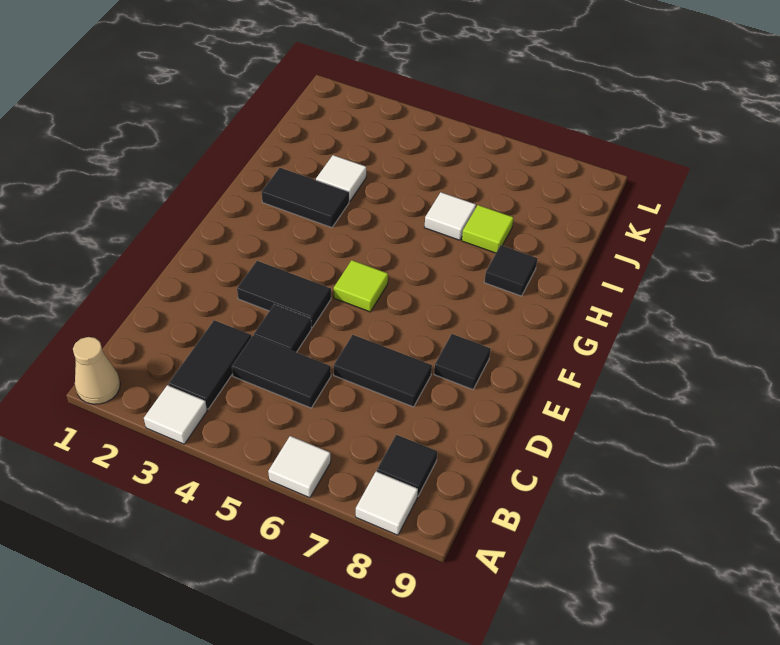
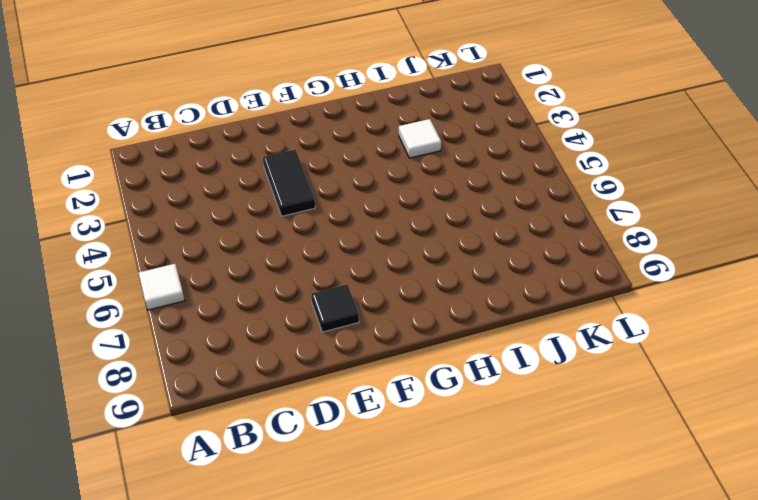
none -> tan 1x1 cone [73,337,120,404]
none -> white 1x1 tile [144,385,207,444]
none -> white 1x1 tile [356,471,418,535]

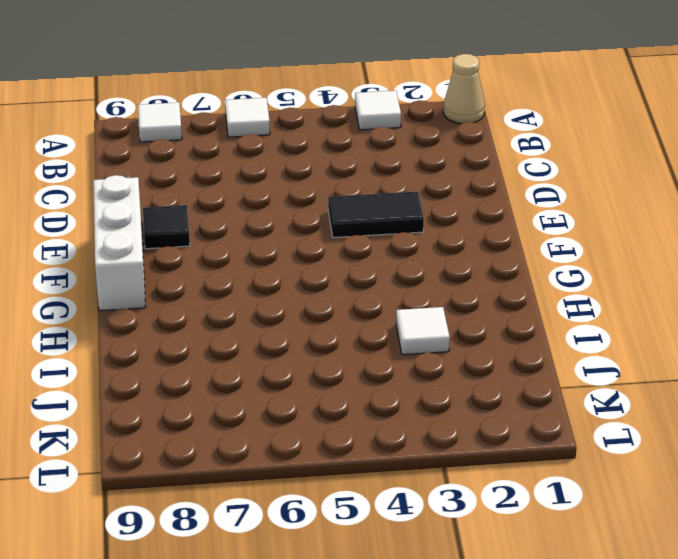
white 1x3 brick [93,175,145,311] -> none
none -> black 1x2 tile [169,320,251,409]
none -> black 1x1 tile [377,435,437,496]
none -> black 1x2 tile [232,336,331,408]

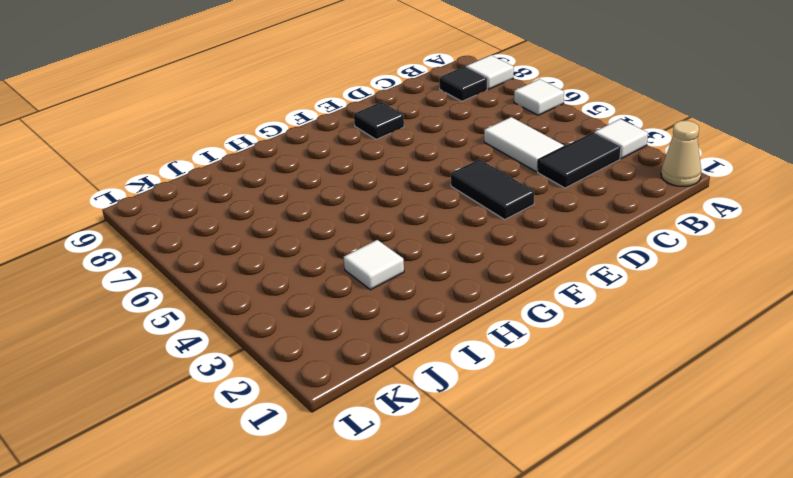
white 1x2 tile [484,117,564,172] -> black 1x2 tile [232,336,331,408]
none -> black 1x1 tile [254,305,312,352]
none -> black 1x2 tile [334,335,432,407]
none -> lime 1x1 tile [334,260,388,312]

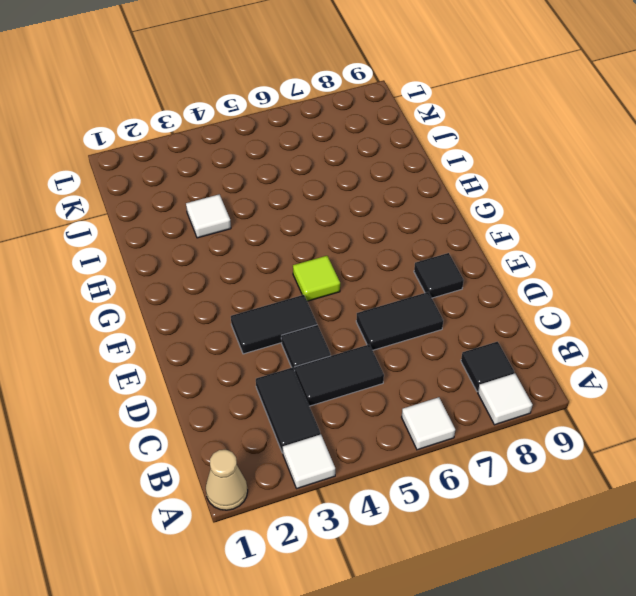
none -> black 1x2 tile [262,168,349,228]
none -> black 1x1 tile [484,245,538,296]
none -> white 1x1 tile [424,192,476,240]

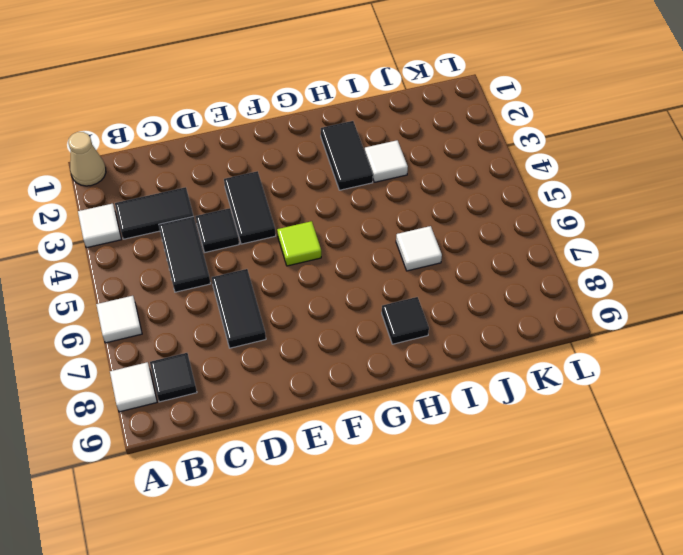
none -> black 1x1 tile [434,334,491,389]
none -> lime 1x1 tile [462,205,514,253]

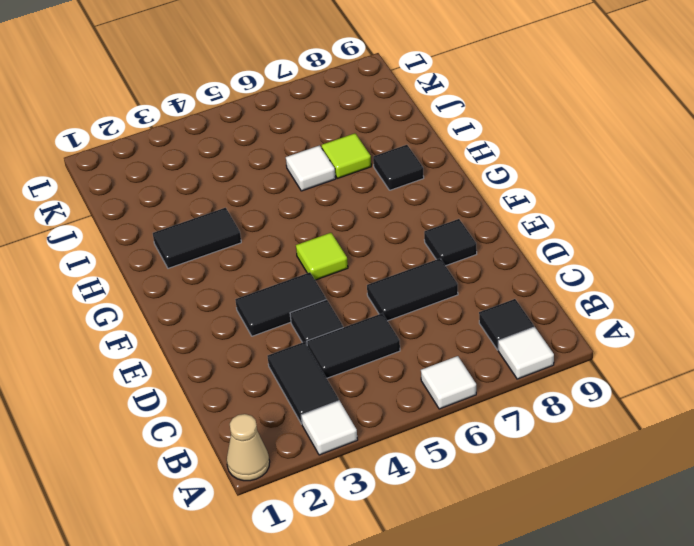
none -> white 1x1 tile [316,155,366,201]

